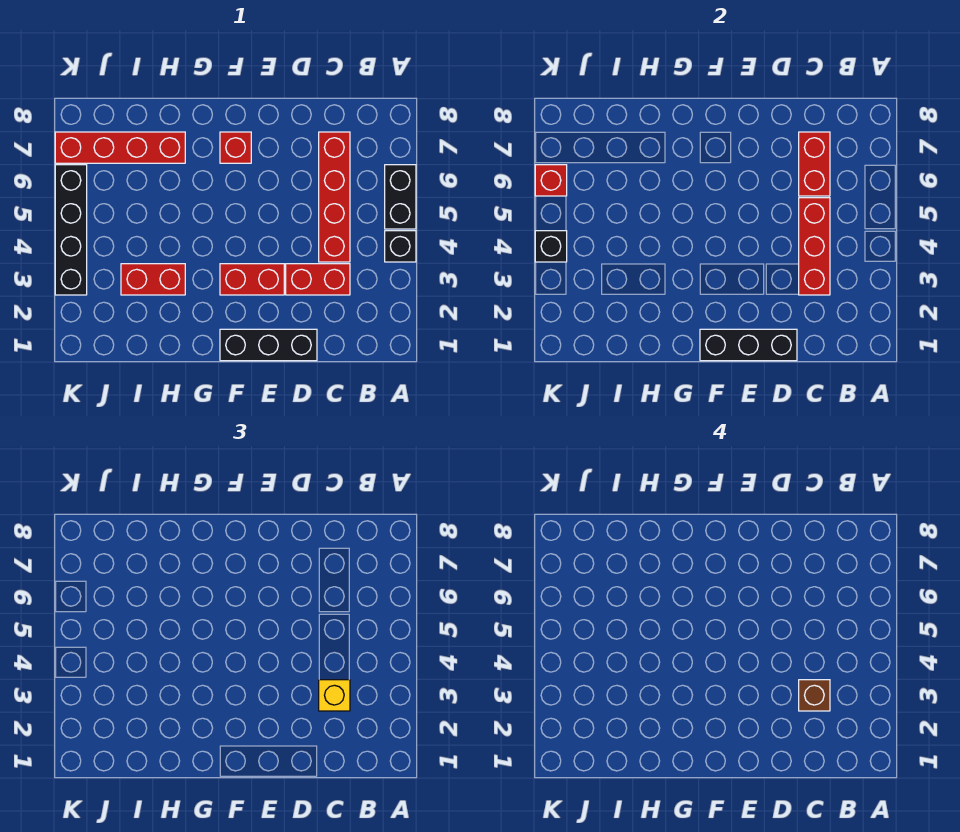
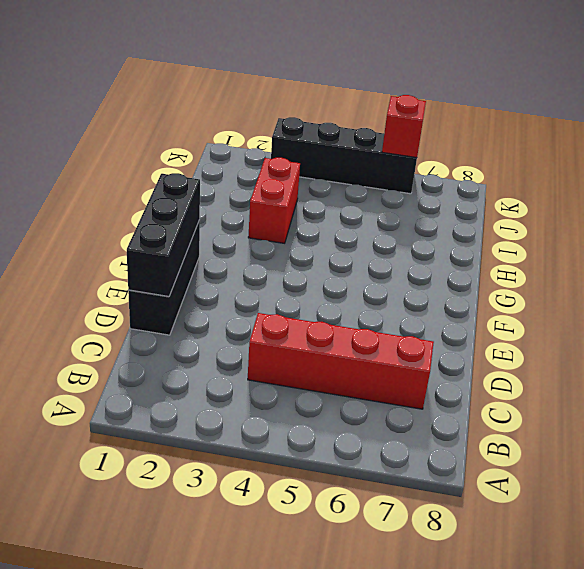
none -> black 1x1 brick [385,231,416,262]
none -> black 1x2 brick [385,165,416,229]
none -> red 1x2 brick [286,264,350,295]

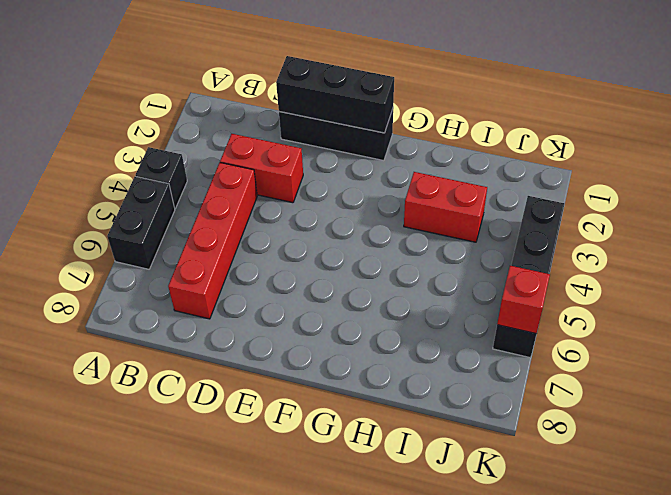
none -> red 1x2 brick [220,264,284,295]
none -> red 1x1 brick [220,132,251,163]
none -> red 1x4 brick [55,132,185,163]

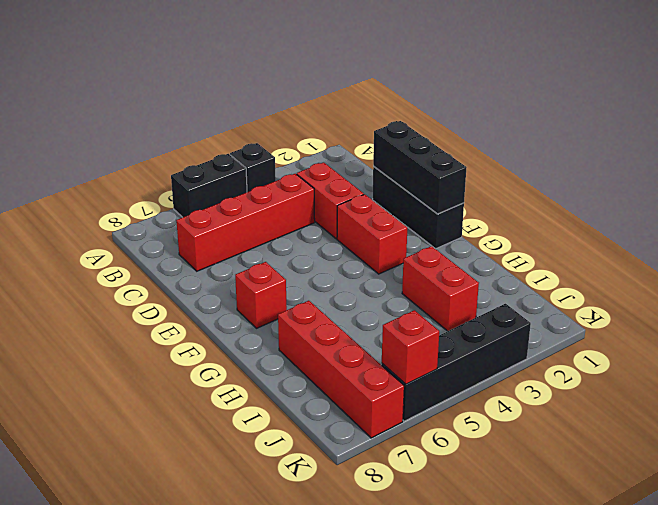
none -> red 1x3 brick [799,198,830,295]
none -> red 1x2 brick [799,132,830,196]
none -> black 1x1 brick [535,231,567,262]

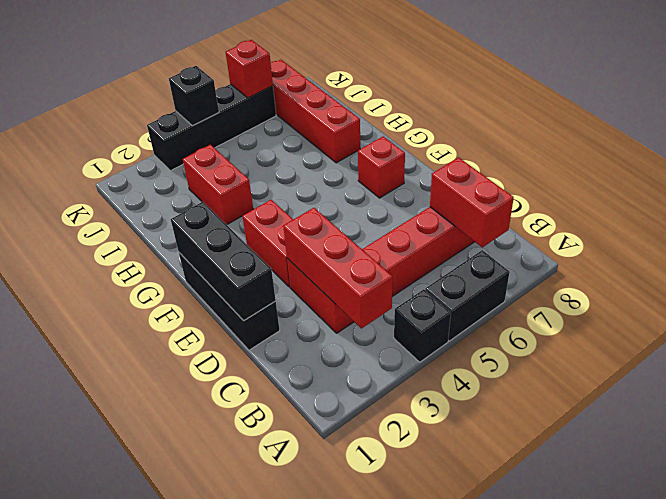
red 1x3 brick [283,208,392,328] -> red 1x3 brick turned to [799,198,830,295]
red 1x2 brick [430,158,514,247] -> red 1x2 brick turned to [799,132,830,196]
none -> yellow 1x1 brick [319,680,350,711]
none -> brown 1x1 brick [799,680,830,711]

